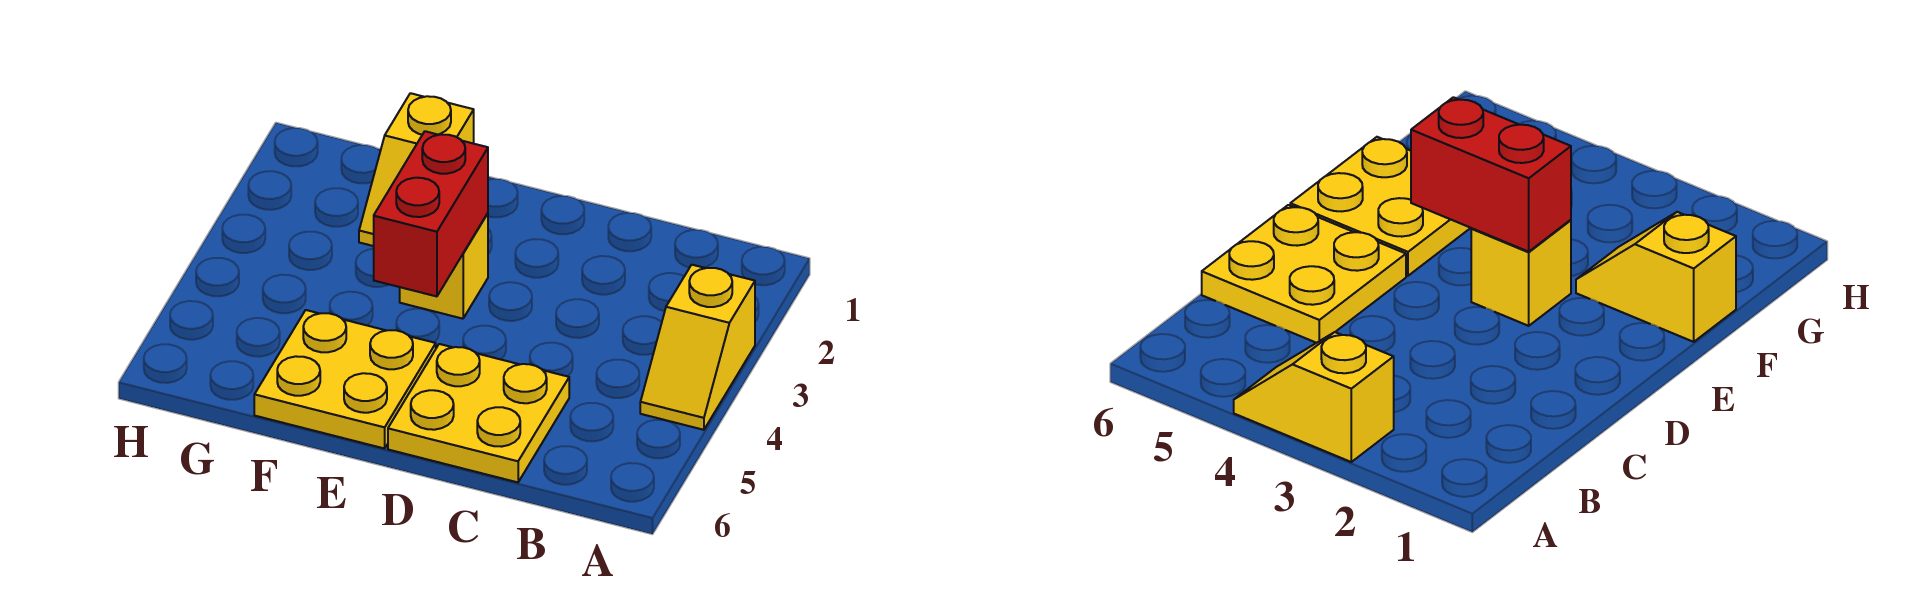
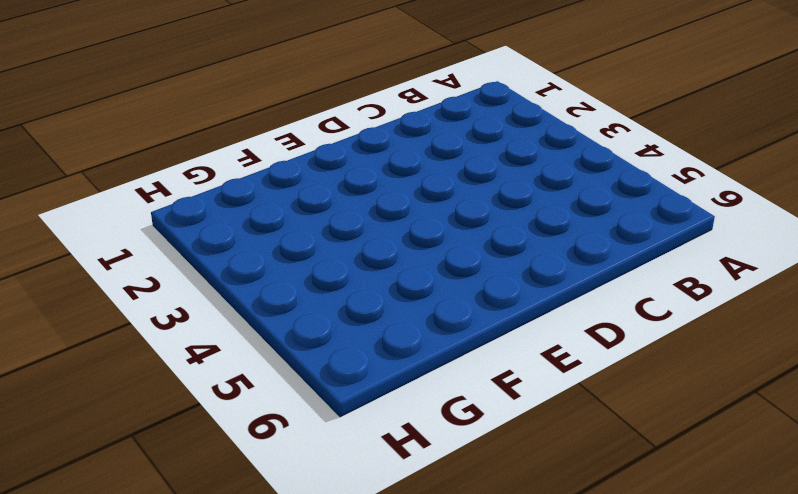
none -> yellow 1x2 slope [640,265,755,430]
none -> yellow 2x2 plate [388,344,569,482]

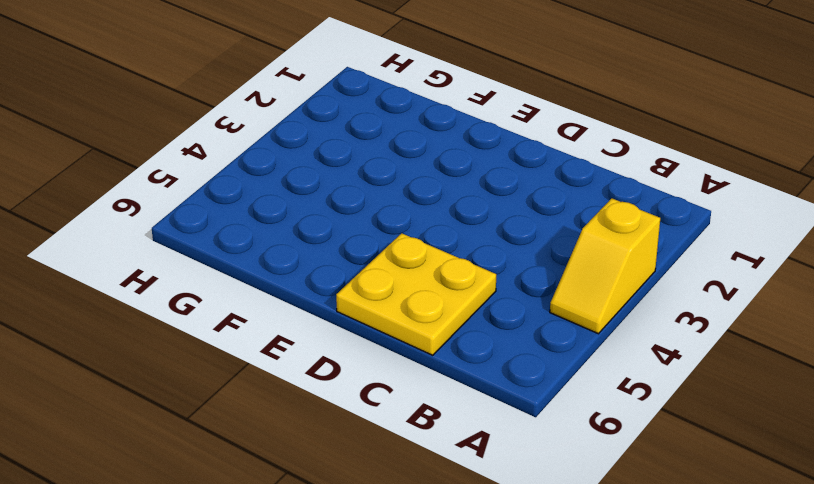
none -> yellow 1x1 brick [400,213,488,319]
none -> yellow 2x2 plate [254,310,436,449]

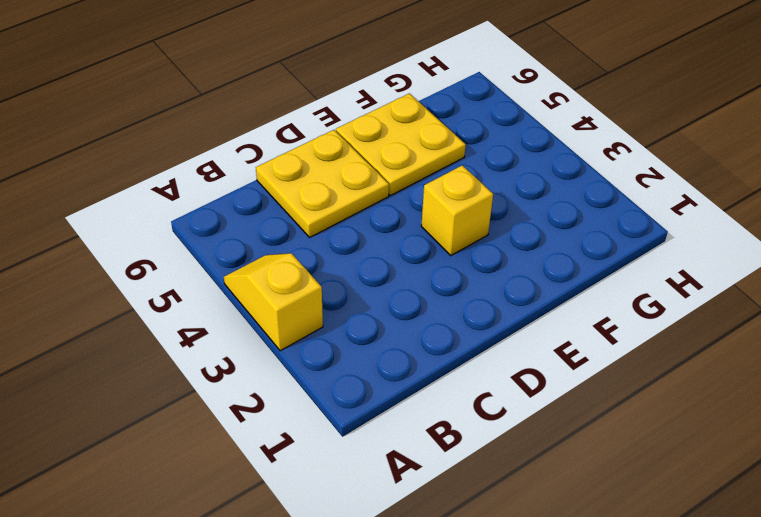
none -> yellow 1x2 slope [359,93,474,246]
none -> red 1x2 brick [374,131,488,296]

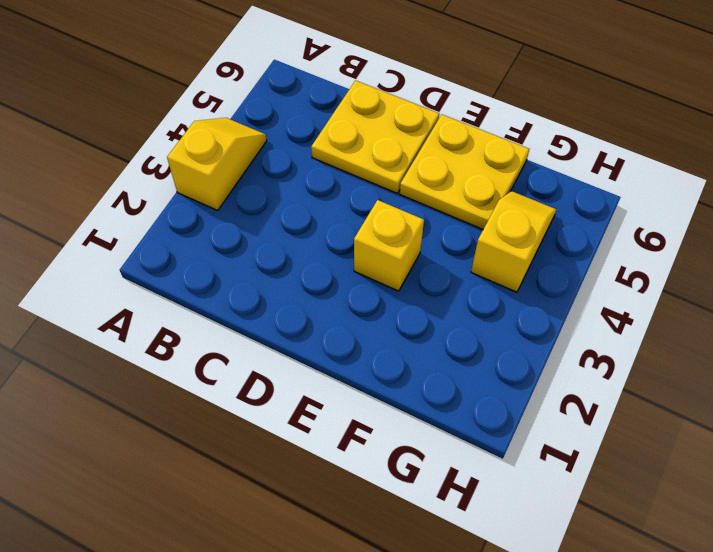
yellow 1x2 slope [471,191,556,292] -> yellow 1x2 slope moved to [359,93,474,246]
none -> red 1x2 brick [374,131,488,296]

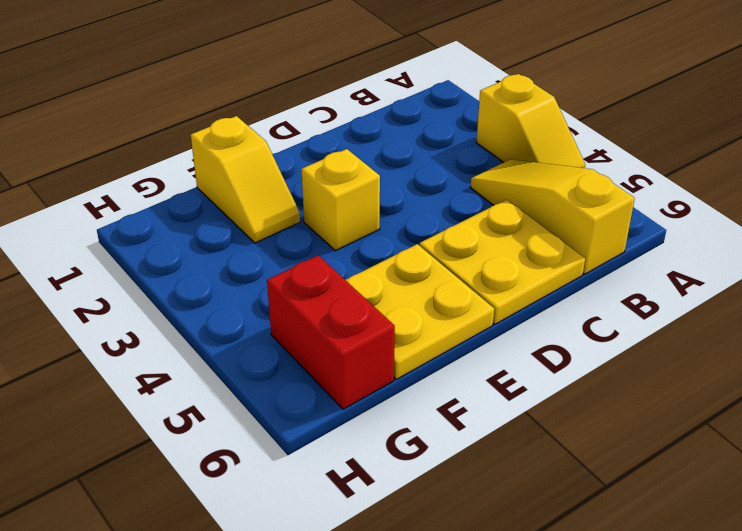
yellow 1x3 slope [470,160,635,274] -> none
red 1x2 brick [267,255,395,409] -> red 1x2 brick moved to [374,131,488,296]

